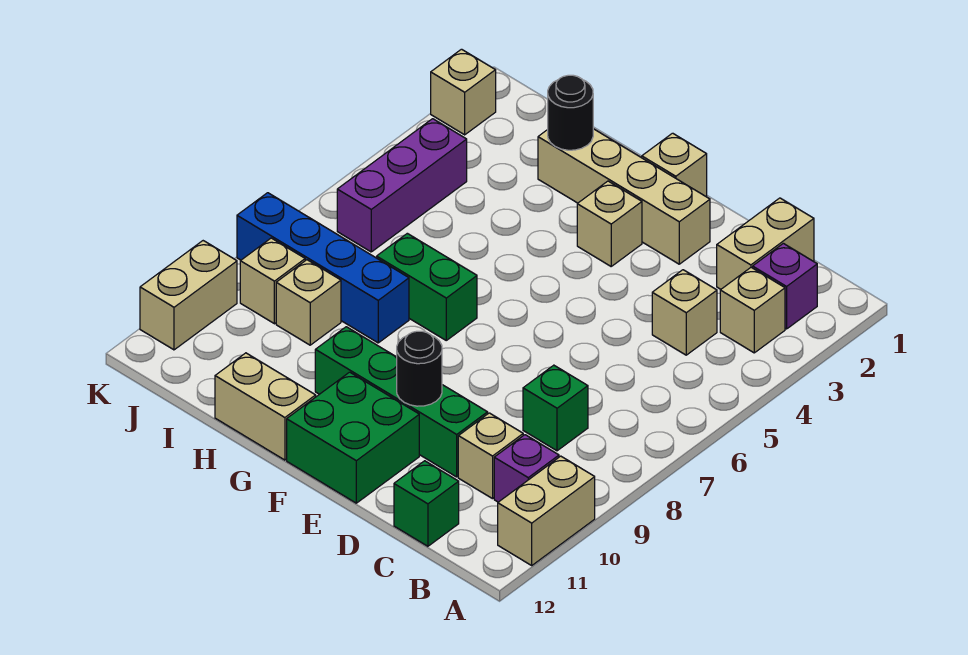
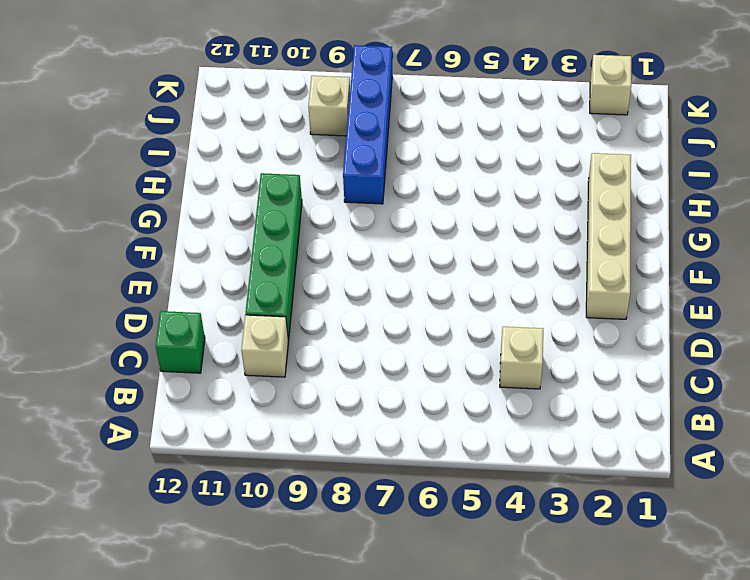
none -> tan 1x2 brick [498,456,595,565]
none -> purple 1x1 brick [753,243,817,329]
none -> tan 1x1 brick [720,267,785,353]

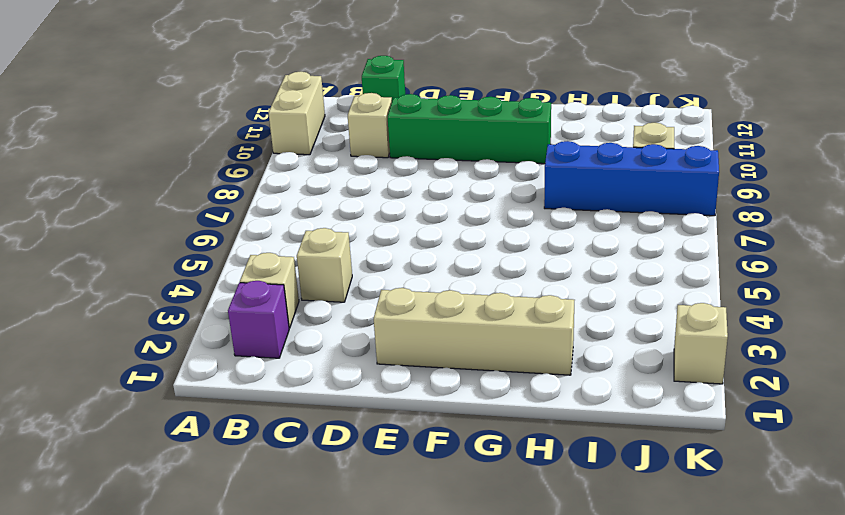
none -> purple 1x1 brick [494,435,559,502]
none -> tan 1x2 brick [717,198,814,289]
none -> green 1x1 brick [523,365,588,451]

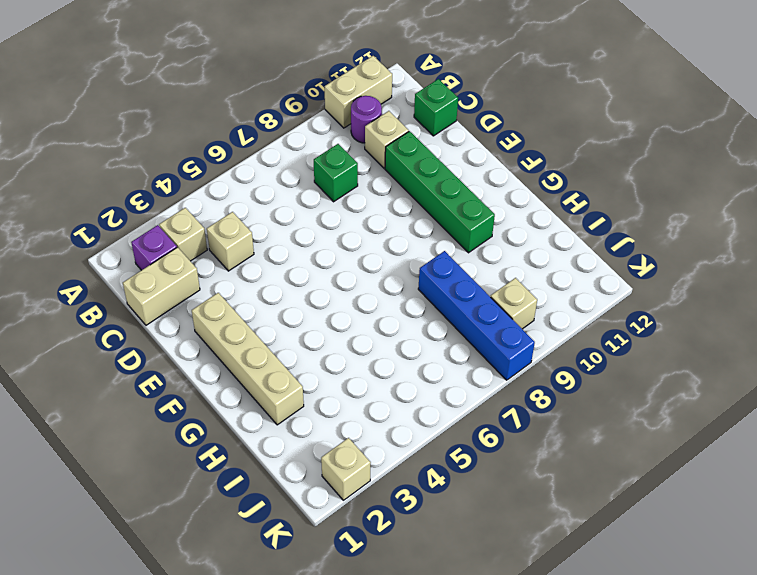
purple 1x1 round brick [351,96,382,143] -> purple 1x1 brick [494,435,559,502]
none -> green 2x2 brick [287,372,419,503]
none -> tan 1x1 brick [642,133,707,196]
none -> tan 1x1 brick [577,181,642,266]

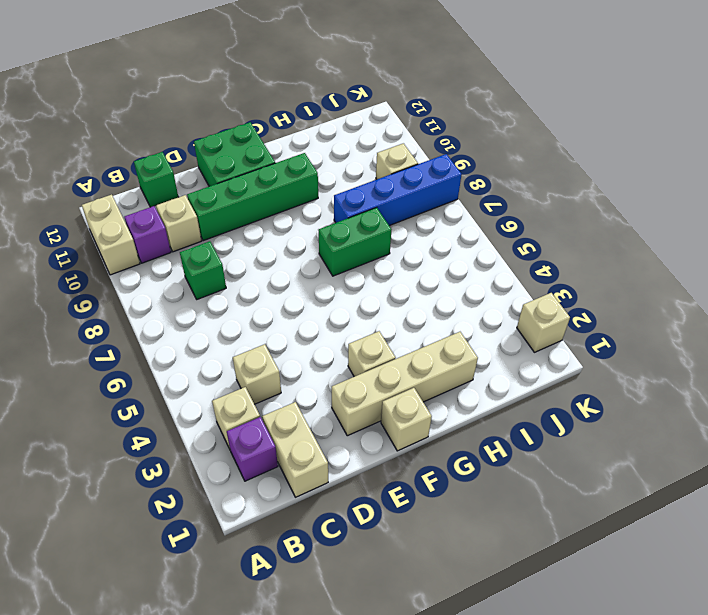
none -> tan 1x2 brick [215,353,316,460]
none -> tan 1x1 brick [276,260,341,345]
none -> purple 1x3 brick [337,119,467,252]

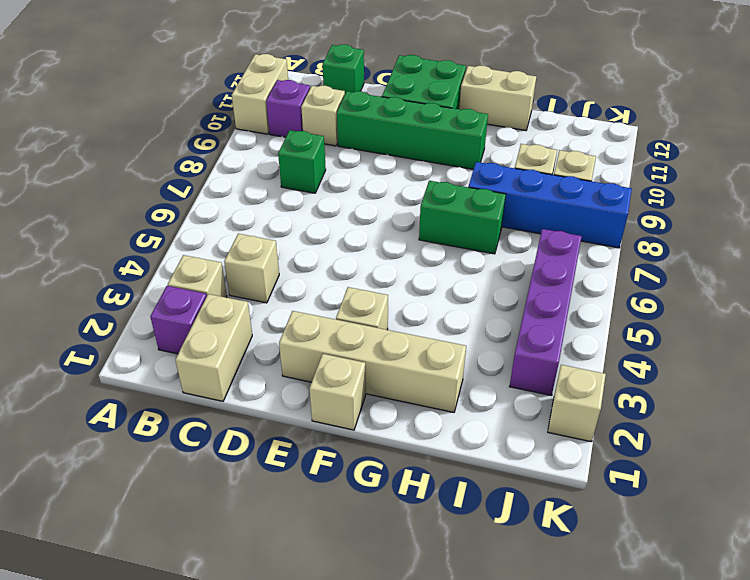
purple 1x4 brick [509,229,582,396] -> purple 1x3 brick [337,119,467,252]
none -> tan 1x2 brick [140,241,237,350]
none -> black 1x1 round brick [397,331,442,406]
none -> black 1x1 round brick [548,75,593,150]

